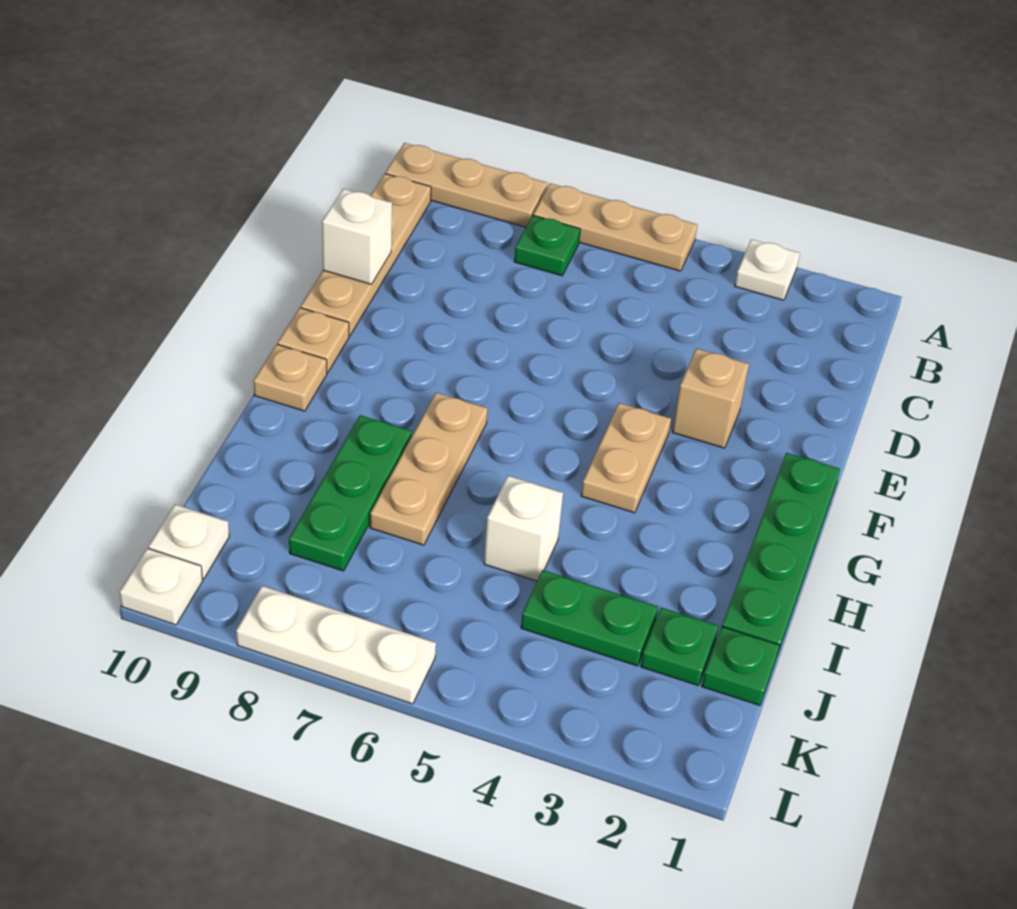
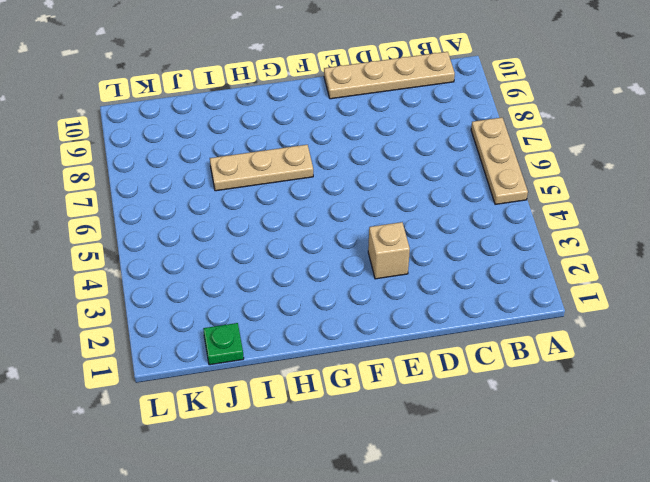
none -> white 1x1 plate [735,239,800,300]
none -> tan 1x3 plate [386,143,548,227]
none -> green 1x1 plate [514,215,580,276]

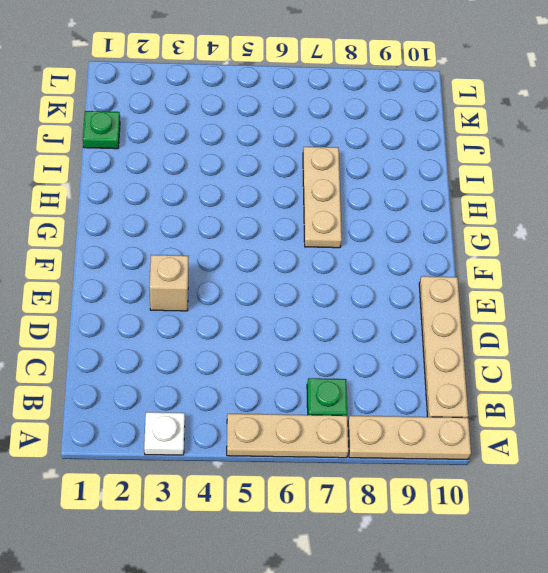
none -> green 1x4 plate [722,453,840,653]
none -> tan 1x2 plate [581,403,671,513]
none -> tan 1x1 plate [278,308,349,373]

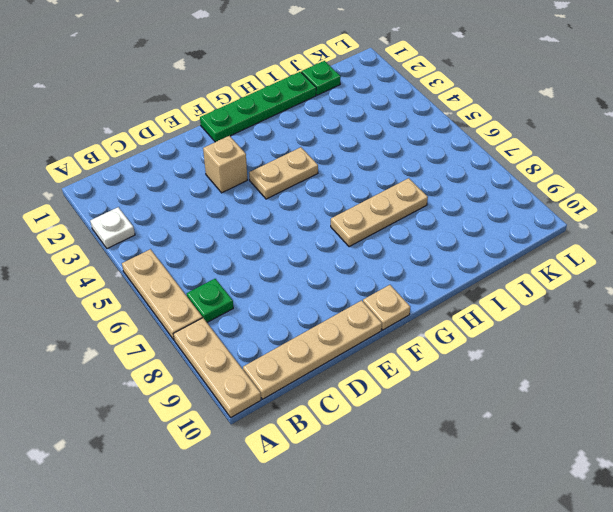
none -> tan 1x1 plate [254,344,327,411]
none -> green 1x3 plate [289,415,412,571]
none -> white 1x1 brick [484,476,563,581]

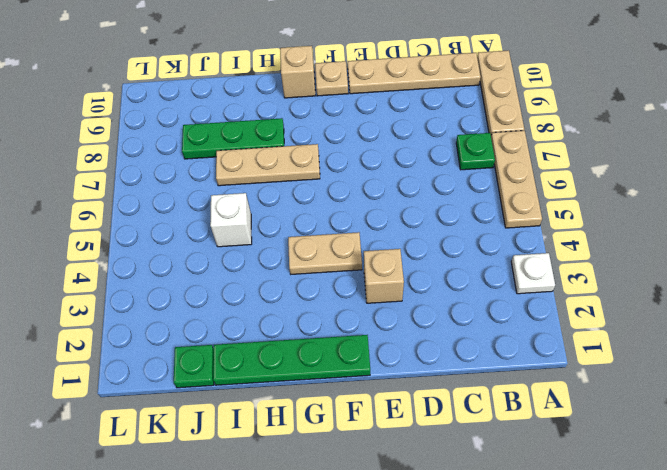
tan 1x1 brick [280,46,315,98] -> tan 1x1 plate [254,344,327,411]
none -> green 1x1 plate [641,608,718,686]
none -> green 1x2 plate [521,570,658,666]
none -> white 1x1 plate [148,504,229,579]

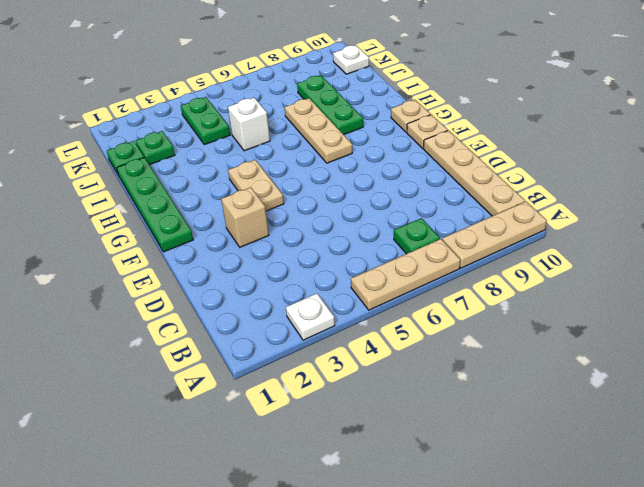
green 1x2 plate [181,97,230,145] -> green 1x2 plate turned to [521,570,658,666]
none -> white 1x3 plate [236,586,436,704]
none -> white 1x1 plate [120,548,203,625]
none -> white 1x1 brick [322,189,392,284]

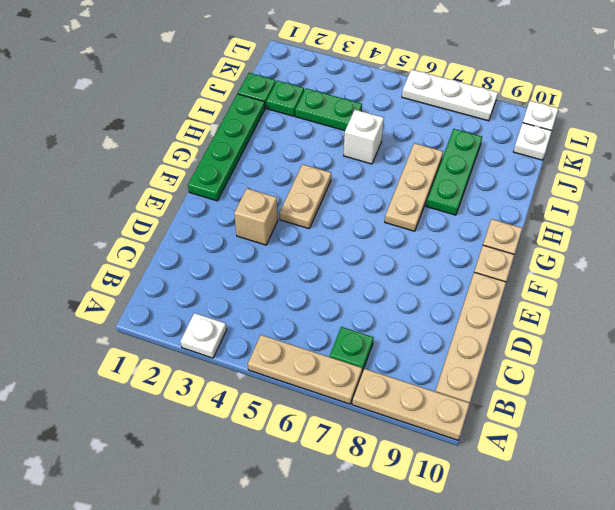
none -> white 1x1 brick [322,189,392,284]

